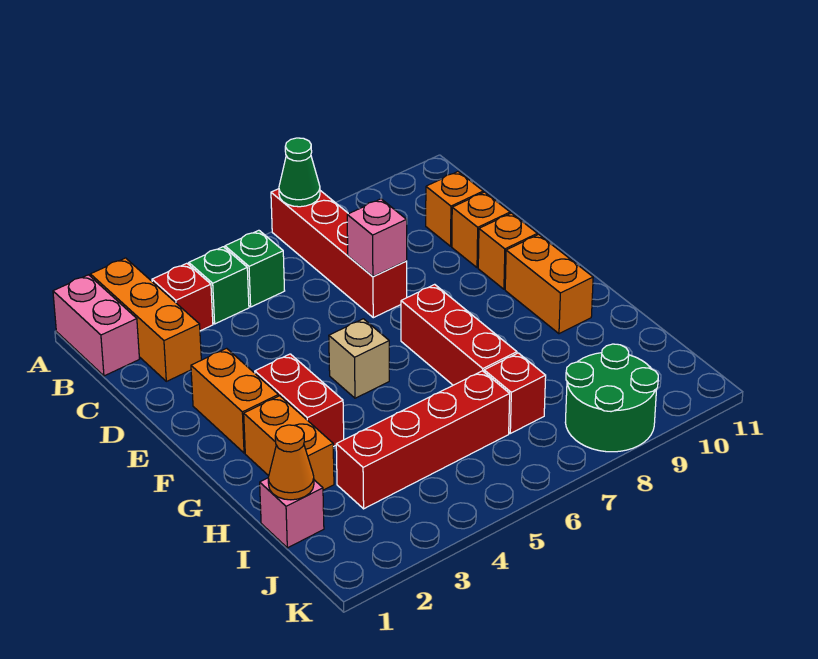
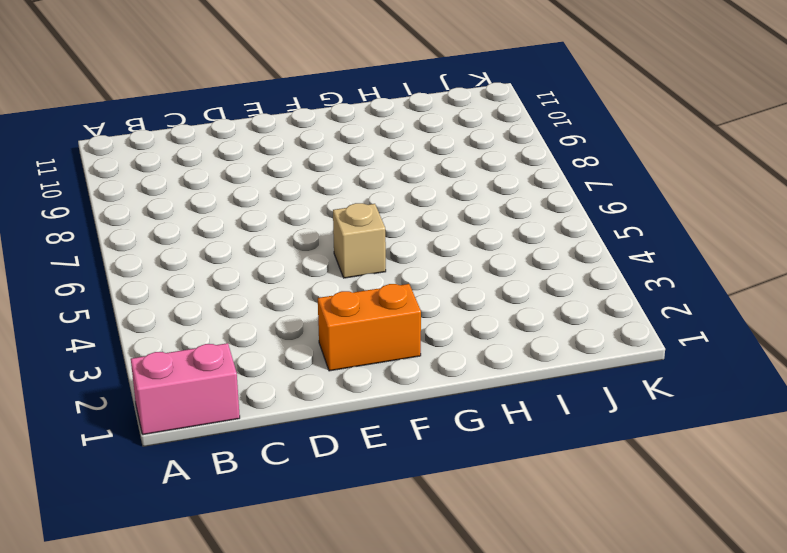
none -> orange 1x3 brick [90,258,201,381]
none -> red 1x4 brick [271,189,407,318]
none -> red 1x1 brick [152,263,213,331]

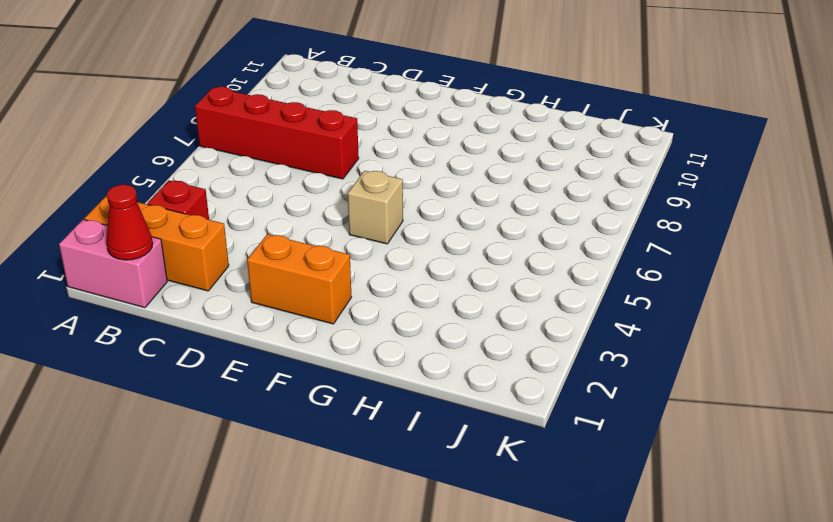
red 1x1 cone [106,185,153,260] -> none
none -> green 1x1 brick [189,247,249,324]
none -> green 1x1 brick [225,230,285,307]
none -> orange 1x1 brick [426,172,483,246]

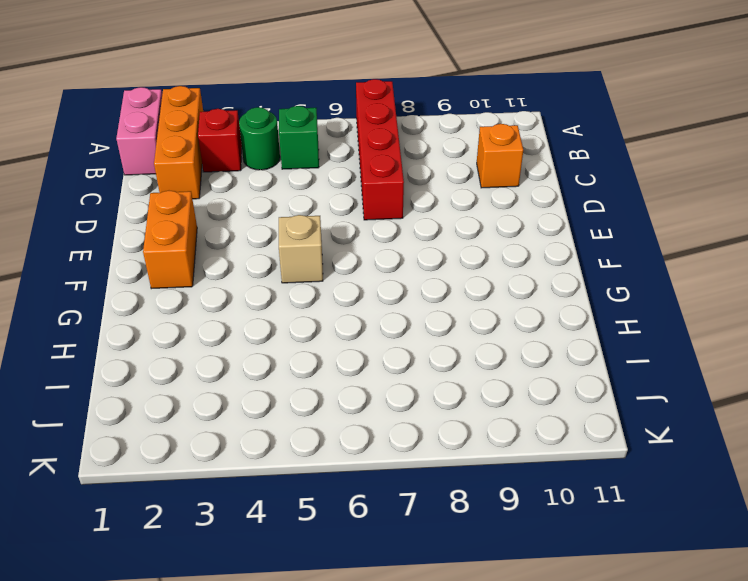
green 1x1 round brick [239,107,280,170] -> green 1x1 brick [189,247,249,324]
none -> orange 1x1 brick [452,192,510,268]
none -> orange 1x1 brick [478,213,537,289]
none -> red 1x2 brick [255,354,344,447]

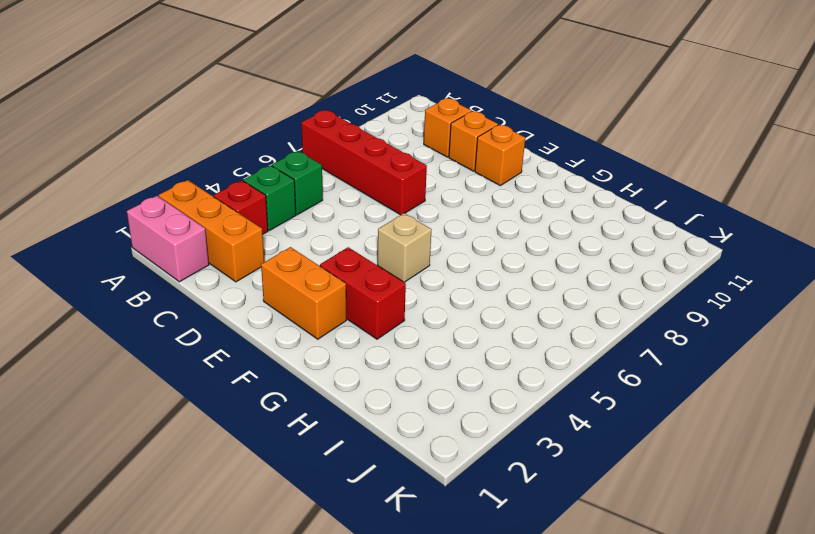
none -> red 1x3 brick [401,284,517,385]
none -> orange 1x2 brick [505,234,593,334]
none -> orange 1x2 brick [244,396,334,490]

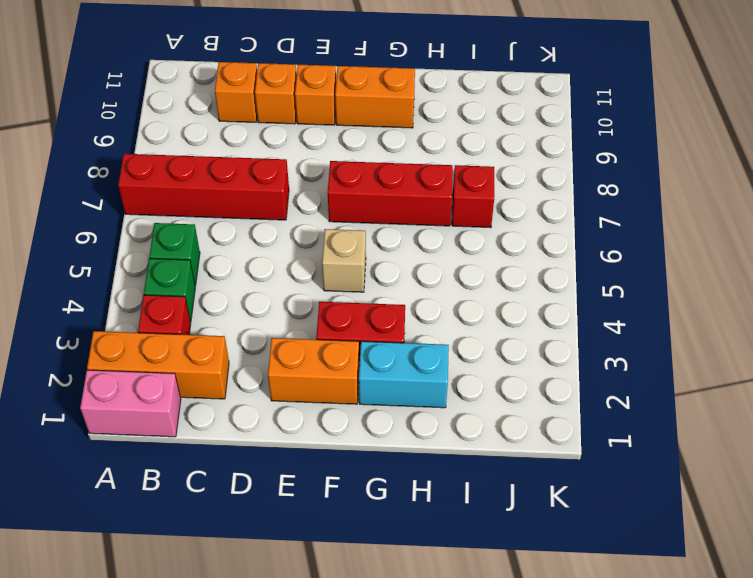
cyan 1x2 brick [359,341,449,408] -> orange 1x2 brick [244,396,334,490]
none -> pink 1x1 brick [260,478,324,548]
none -> red 1x4 brick [336,371,510,509]
none -> green 2x2 round brick [565,344,658,452]

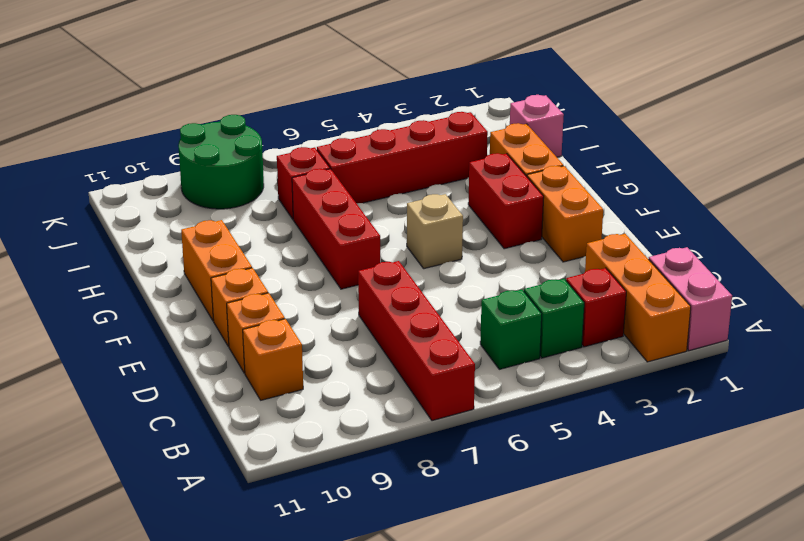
none -> green 1x1 cone [279,138,320,207]
none -> pink 1x1 brick [347,199,407,276]
none -> orange 1x1 cone [268,425,314,500]

